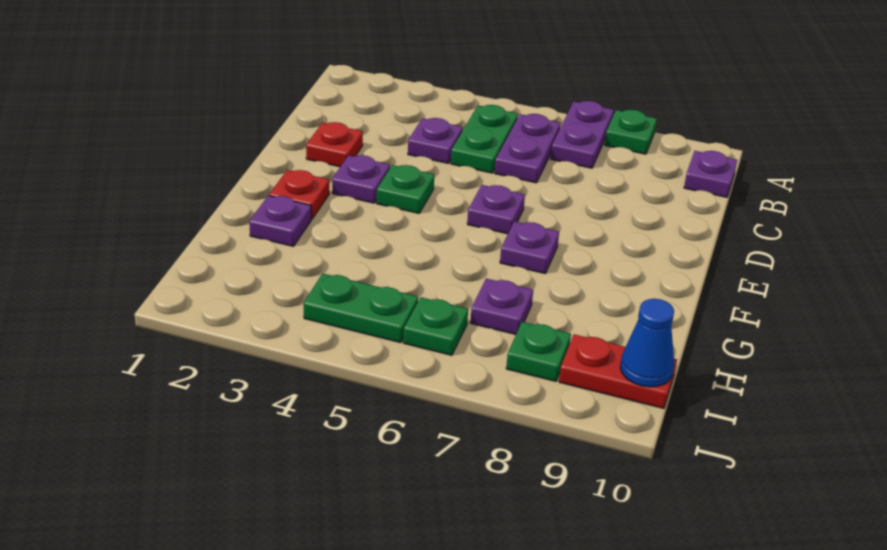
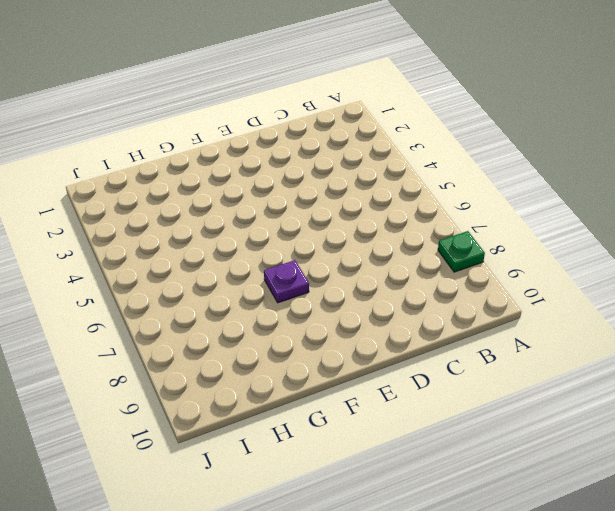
none -> purple 1x2 plate [551,101,614,168]
none -> green 1x2 plate [451,105,518,173]
none -> purple 1x2 plate [495,114,561,183]

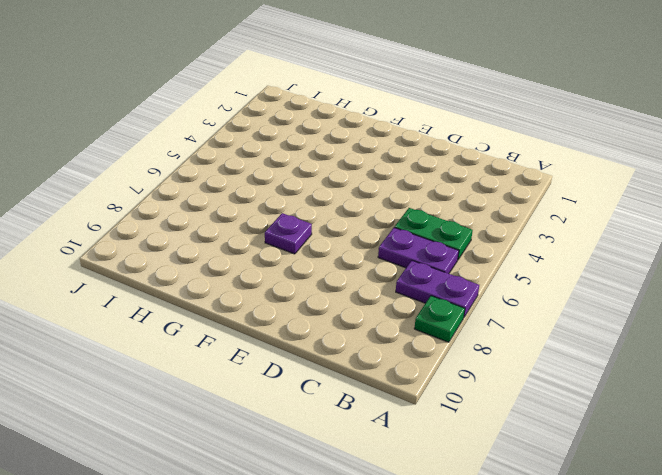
none -> purple 1x1 plate [684,151,737,197]
none -> purple 1x1 plate [408,118,463,164]
none -> red 1x1 plate [306,122,363,167]

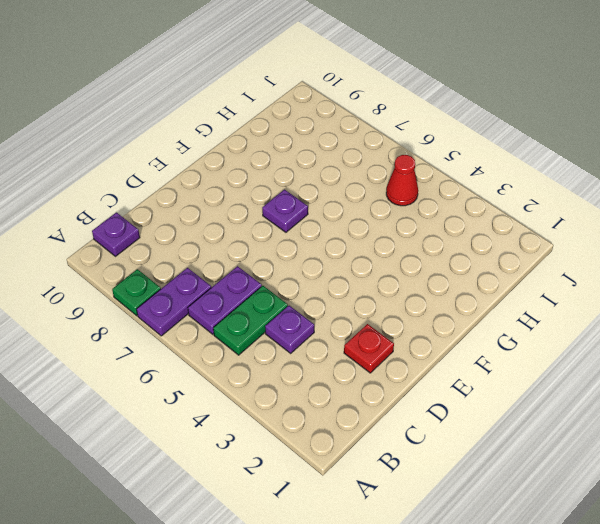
red 1x1 cone [386,155,418,206] -> green 1x2 plate [304,274,418,343]
none -> purple 1x1 plate [332,155,390,203]
none -> green 1x1 plate [377,165,434,213]
none -> purple 1x1 plate [467,185,525,234]

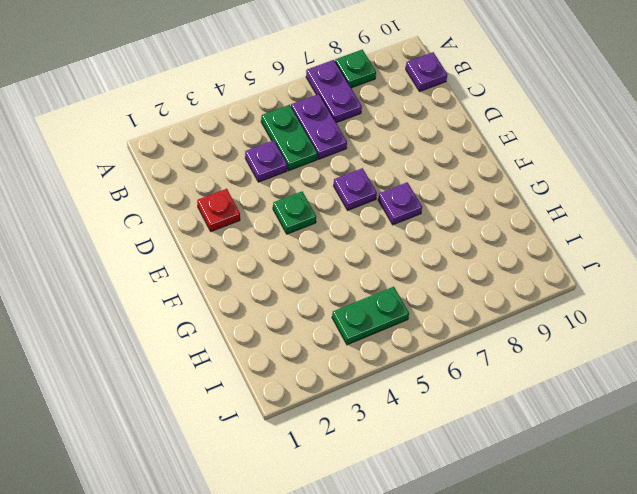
none -> purple 1x1 plate [332,155,390,203]
none -> red 1x1 plate [269,170,329,219]
none -> purple 1x1 plate [249,195,311,247]

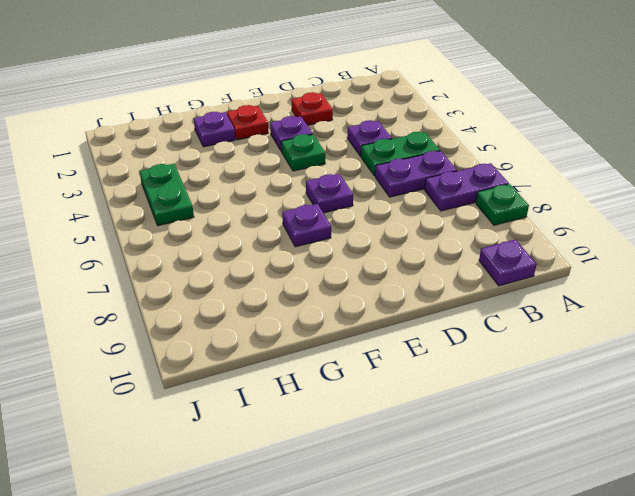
none -> purple 1x1 plate [470,279,533,335]
none -> green 1x1 plate [403,297,468,355]
none -> green 1x1 plate [506,322,571,381]

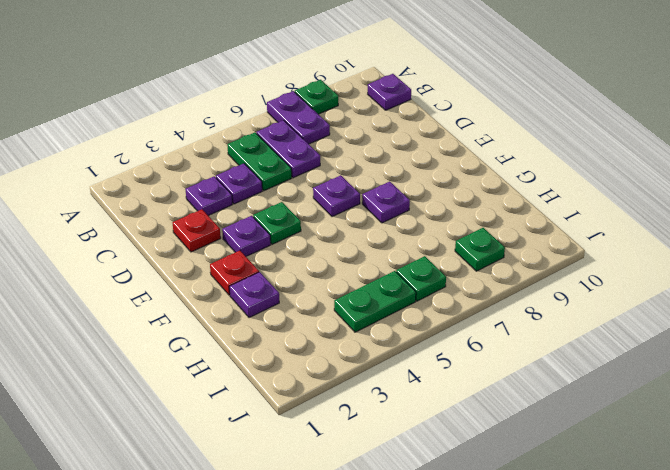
purple 1x1 plate [185,176,232,216] -> purple 1x1 plate moved to [470,279,533,335]
none -> red 1x2 plate [559,334,677,409]
none -> blue 1x1 cone [620,299,674,387]

